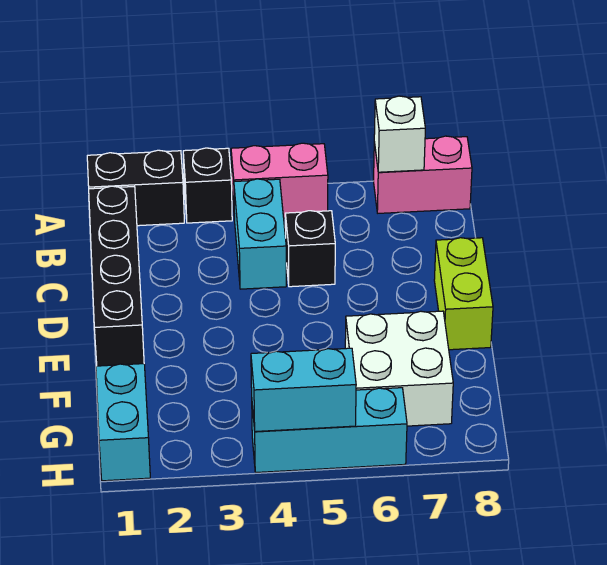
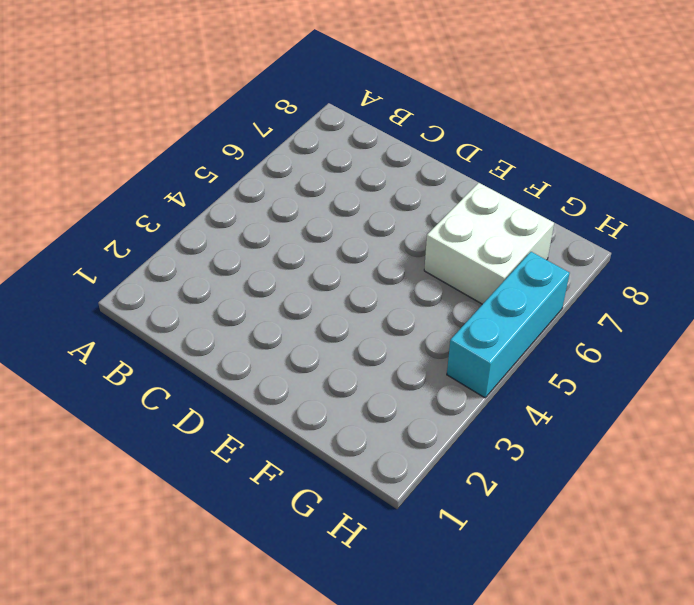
none -> black 1x2 brick [87,150,184,226]
none -> black 1x1 brick [183,148,232,223]
none -> pink 1x2 brick [231,143,328,220]

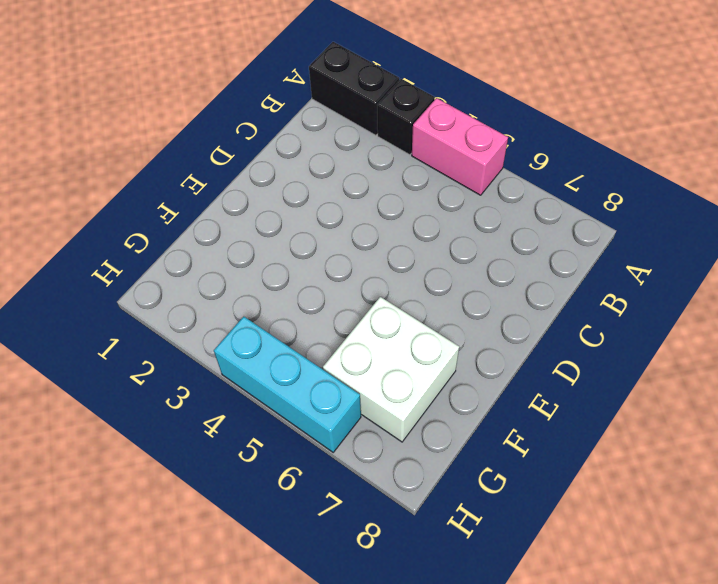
none -> pink 1x2 brick [374,136,472,213]
none -> black 1x4 brick [89,186,144,366]
none -> cyan 1x2 brick [234,179,286,289]

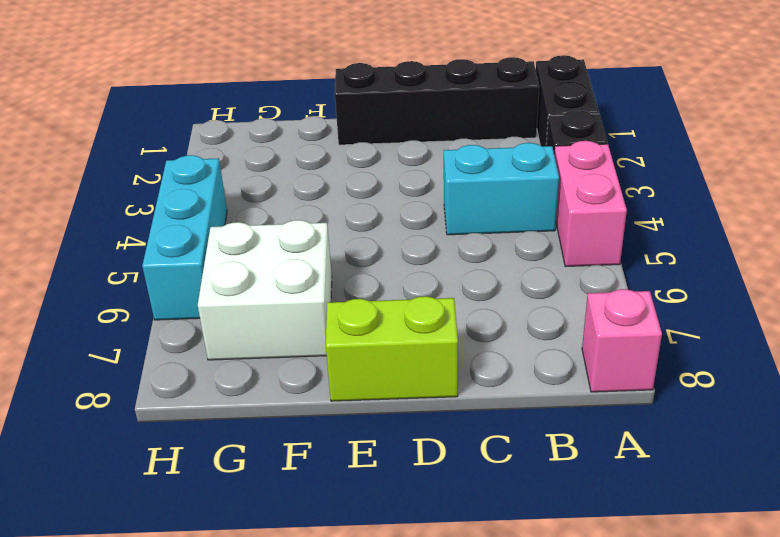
pink 1x1 brick [582,289,662,392] -> pink 1x2 brick [374,136,472,213]
none -> black 1x1 brick [285,211,335,287]
none -> cyan 1x2 brick [96,364,150,481]
none -> white 1x1 brick [374,96,425,172]

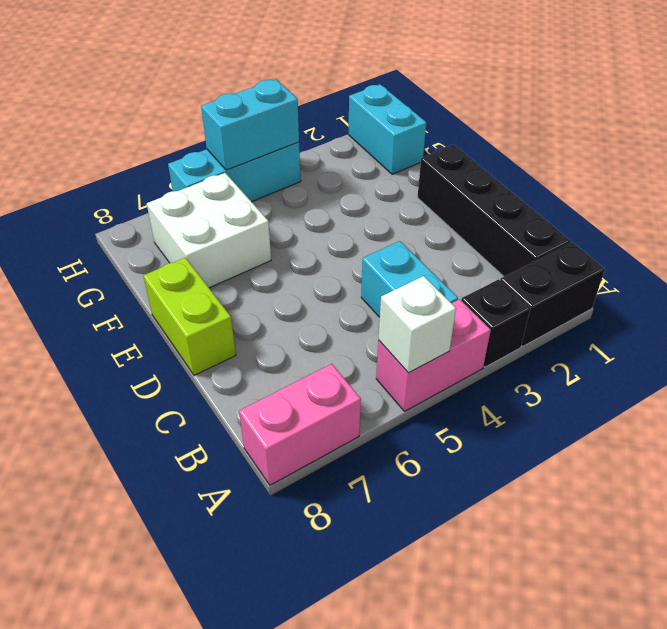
white 1x1 brick [379,276,456,373] -> white 1x1 brick moved to [374,96,425,172]
none -> black 1x1 brick [285,211,335,287]

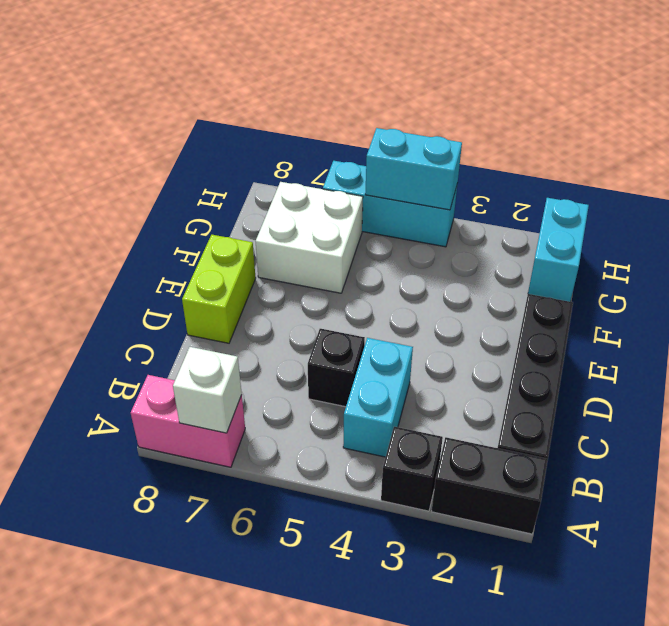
none -> pink 1x2 brick [231,143,328,220]

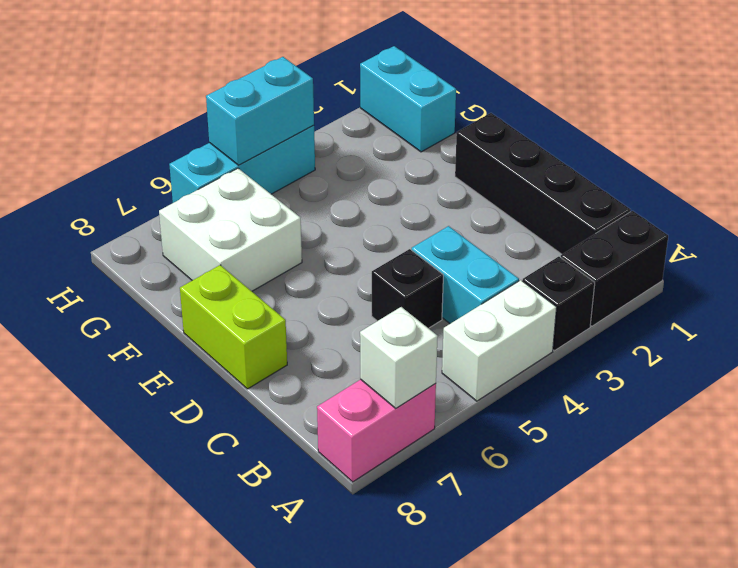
white 1x2 brick [442,280,557,401] -> pink 1x2 brick [231,143,328,220]

